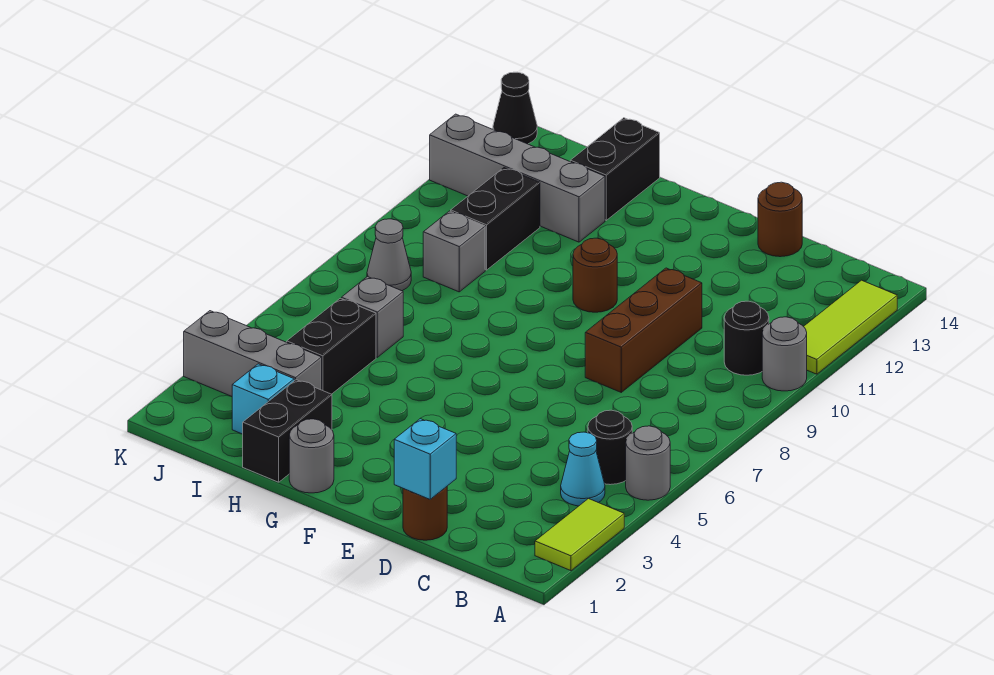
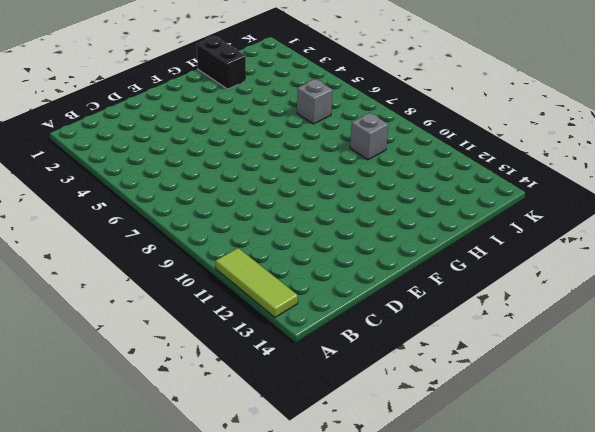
none -> lime 1x2 tile [535,498,624,571]
none -> grey 1x1 round brick [626,426,670,500]
none -> grey 1x1 round brick [762,317,807,391]

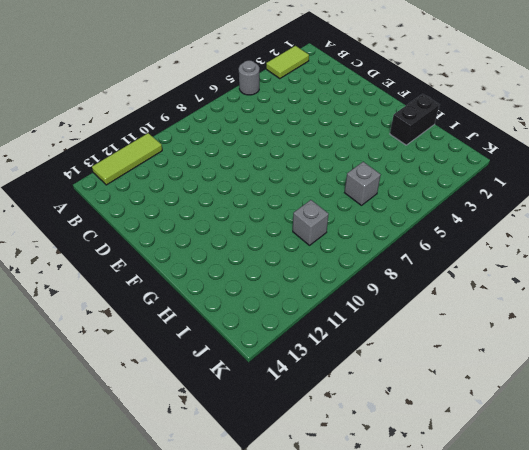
none -> grey 1x1 round brick [762,317,807,391]
none -> cyan 1x1 cone [561,432,605,506]
none -> black 1x1 round brick [588,410,632,485]

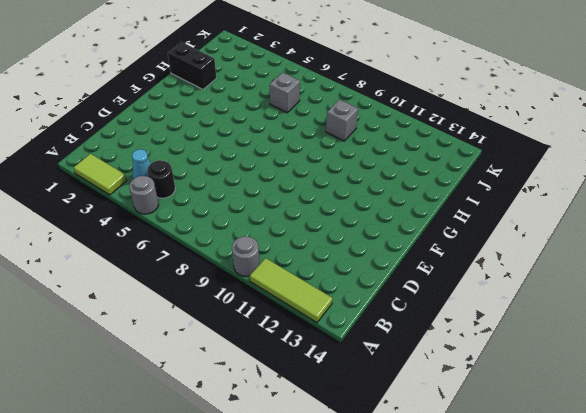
none -> black 1x1 round brick [724,301,769,375]
none -> brown 1x1 round brick [403,487,447,540]
none -> brown 1x3 brick [585,268,702,392]

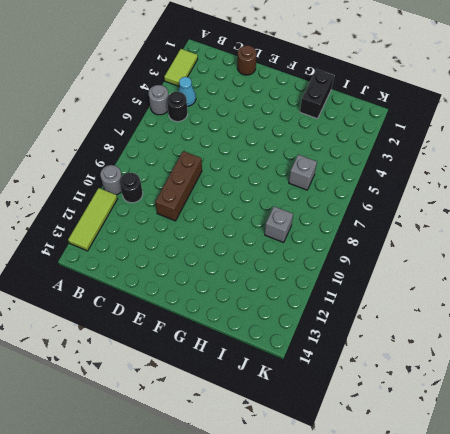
none -> brown 1x1 round brick [758,182,802,257]
none -> brown 1x1 round brick [573,238,617,312]
none -> grey 1x1 round brick [289,419,334,493]

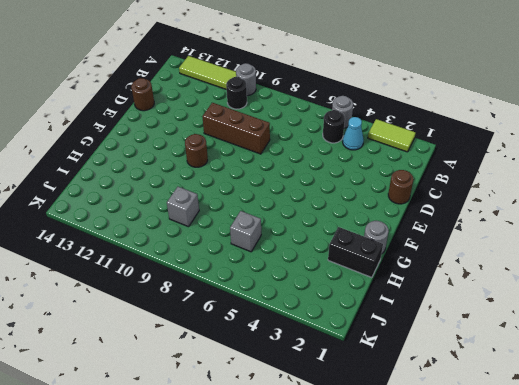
none -> grey 1x4 brick [430,114,605,242]
none -> black 1x2 brick [570,118,660,220]
none -> cyan 1x1 brick [232,364,294,434]

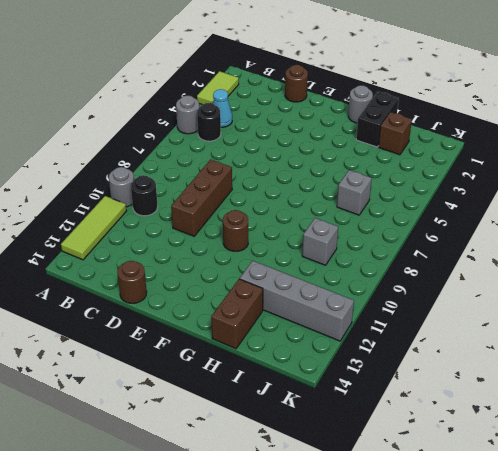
brown 1x2 brick [211,279,263,349] -> black 1x2 brick [570,118,660,220]
brown 1x1 brick [379,112,412,155] -> cyan 1x1 brick [232,364,294,434]
none -> grey 1x3 brick [184,311,322,397]
none -> black 1x2 brick [287,298,376,394]
none -> black 1x2 brick [451,168,540,270]

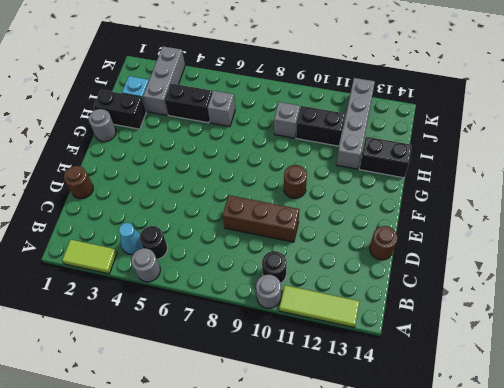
none -> grey 1x1 cone [367,219,411,291]
none -> black 1x1 cone [493,72,537,144]
none -> cyan 1x1 brick [394,419,456,499]

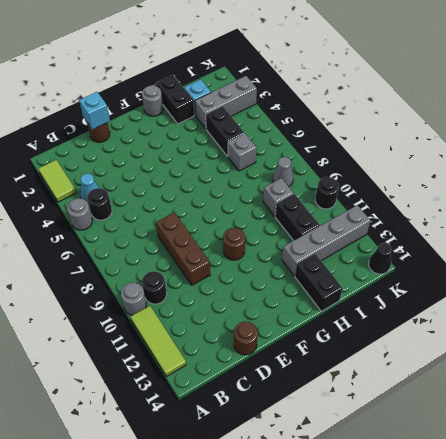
black 1x1 round brick [315,177,339,209] -> none

